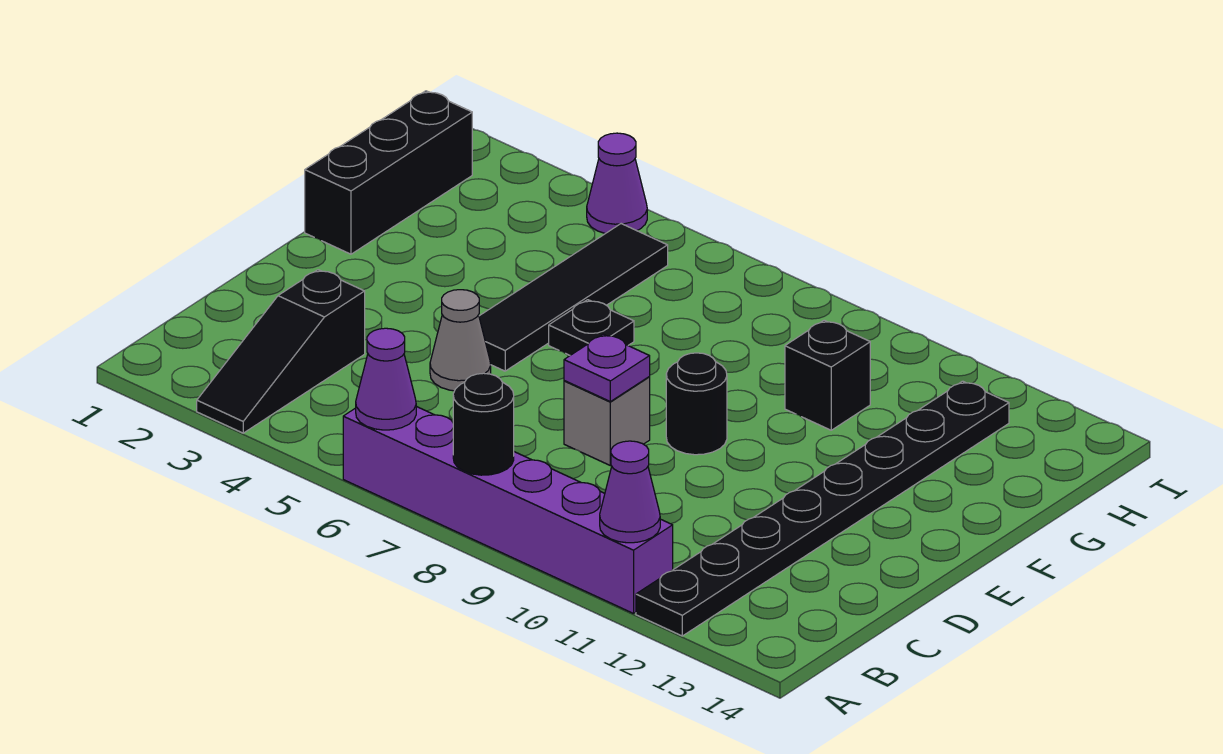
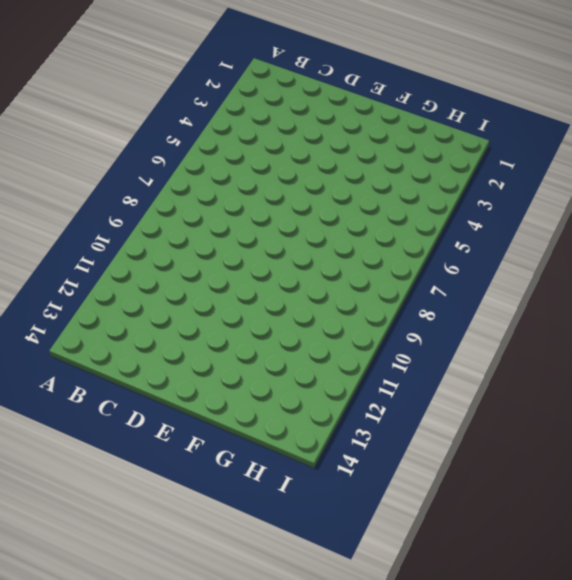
none -> black 1x3 slope [197,270,365,433]
none -> purple 1x6 brick [343,406,673,613]
none -> black 1x8 plate [636,381,1009,636]

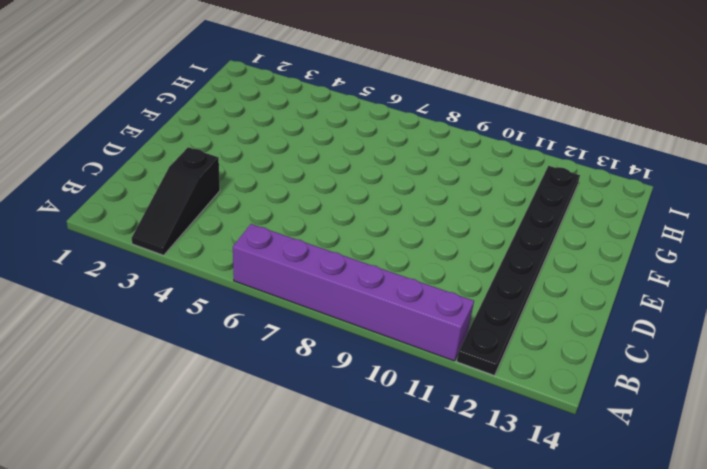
none -> grey 1x1 cone [430,290,491,391]
none -> grey 1x1 brick [564,377,650,466]
none -> black 1x4 tile [479,224,668,371]

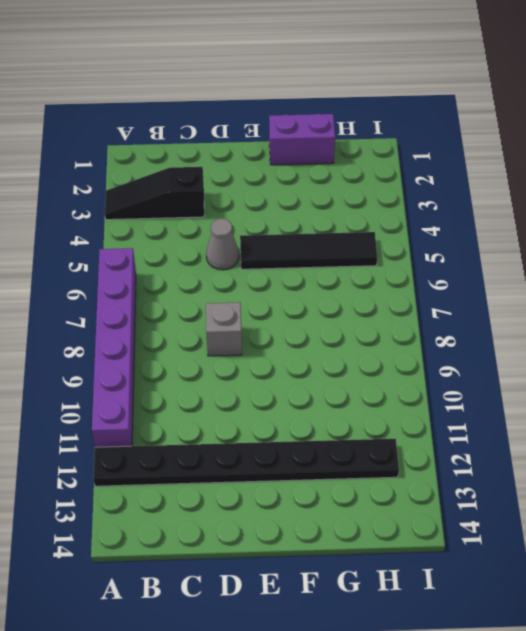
purple 1x2 brick [269,114,335,165] -> black 1x3 brick [305,91,472,254]
none -> black 1x1 round brick [666,353,727,455]
none -> black 1x1 plate [549,300,634,355]
none -> black 1x1 brick [785,320,870,430]

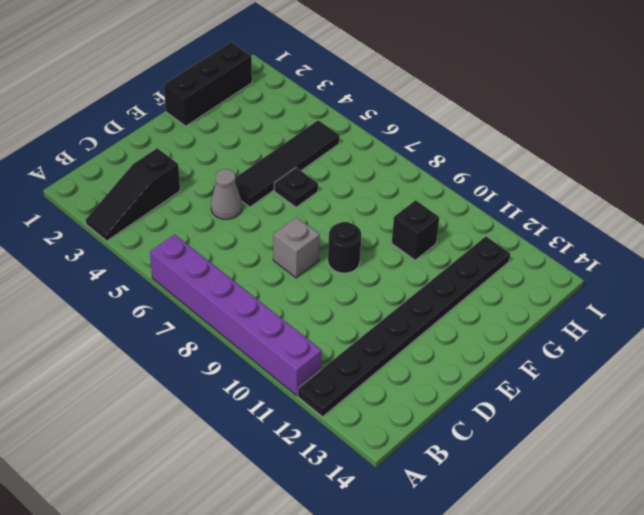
none -> purple 1x1 cone [587,133,647,234]
none -> purple 1x1 cone [356,328,416,430]
none -> black 1x1 round brick [453,373,514,475]

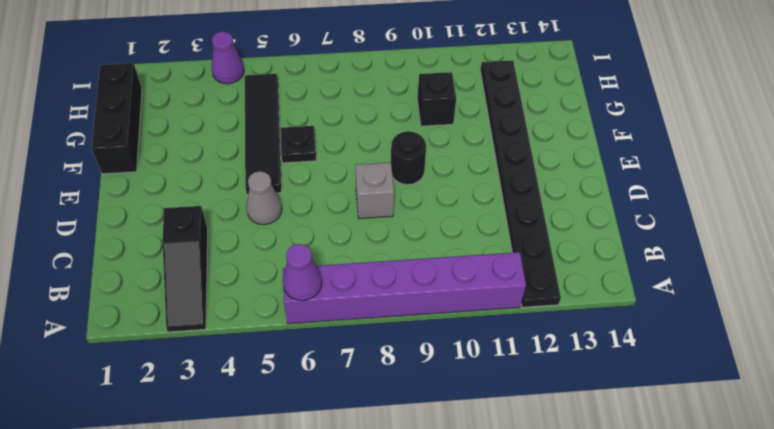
none -> black 1x1 round brick [453,373,514,475]
none -> purple 1x1 cone [600,441,660,543]
none -> purple 1x1 plate [564,334,650,402]

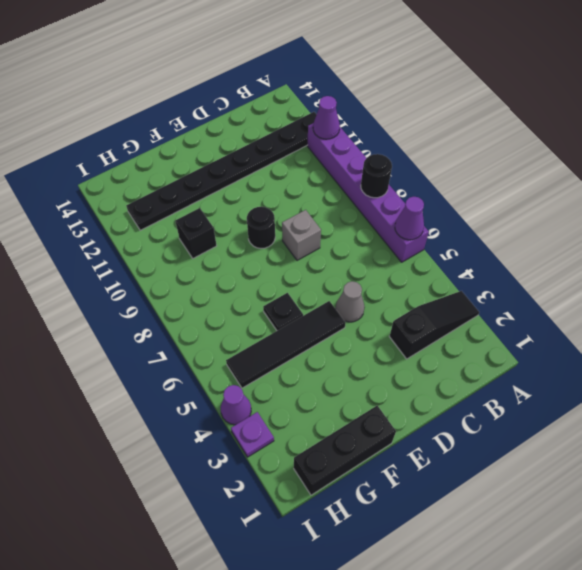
purple 1x1 plate [231,412,274,457] -> purple 1x1 plate moved to [564,334,650,402]

